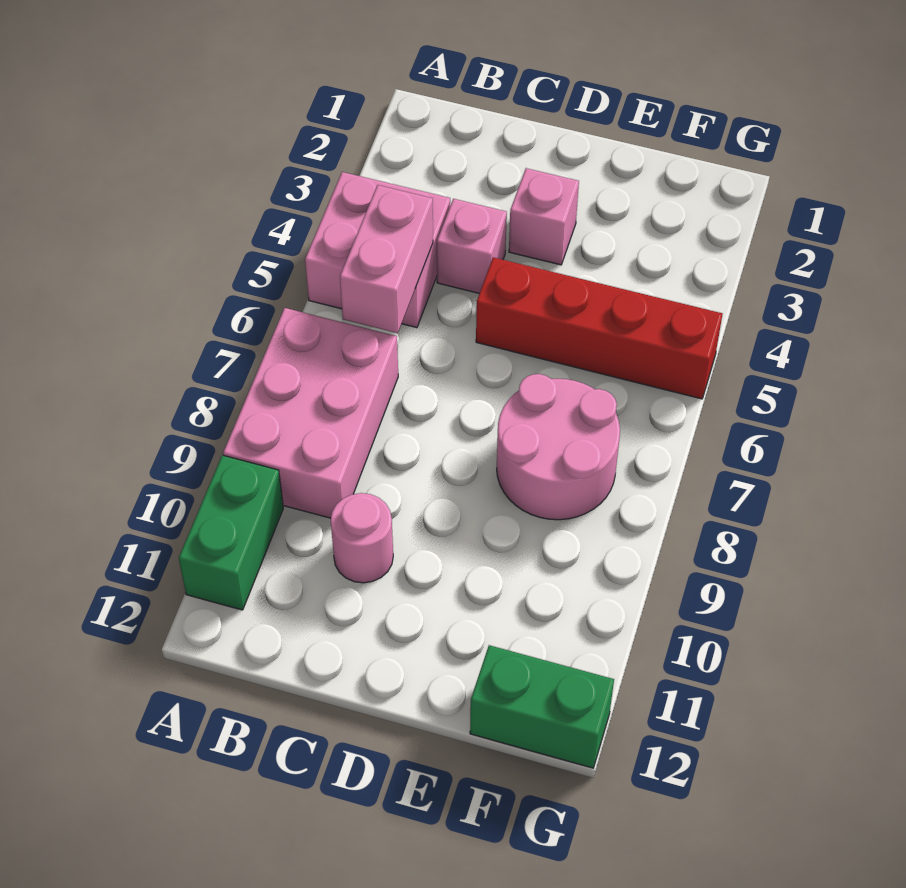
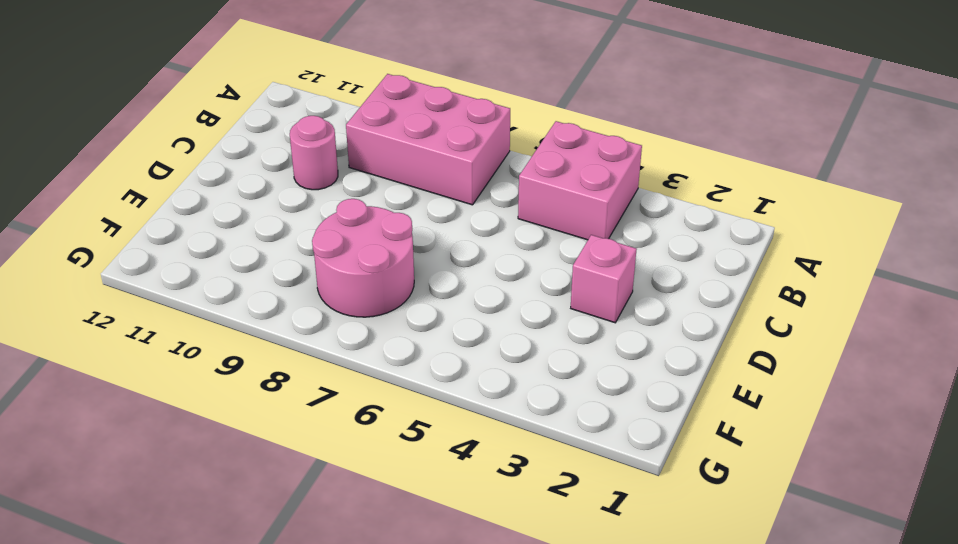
none -> green 1x2 brick [179,455,283,610]
none -> pink 1x1 brick [437,199,507,293]

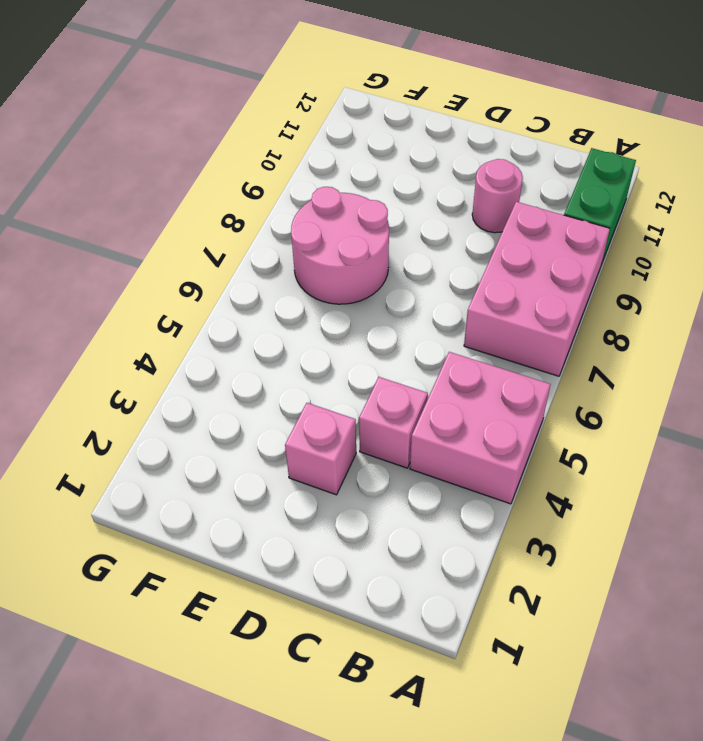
none -> red 1x4 brick [476,257,722,399]
none -> green 1x2 brick [470,645,614,768]

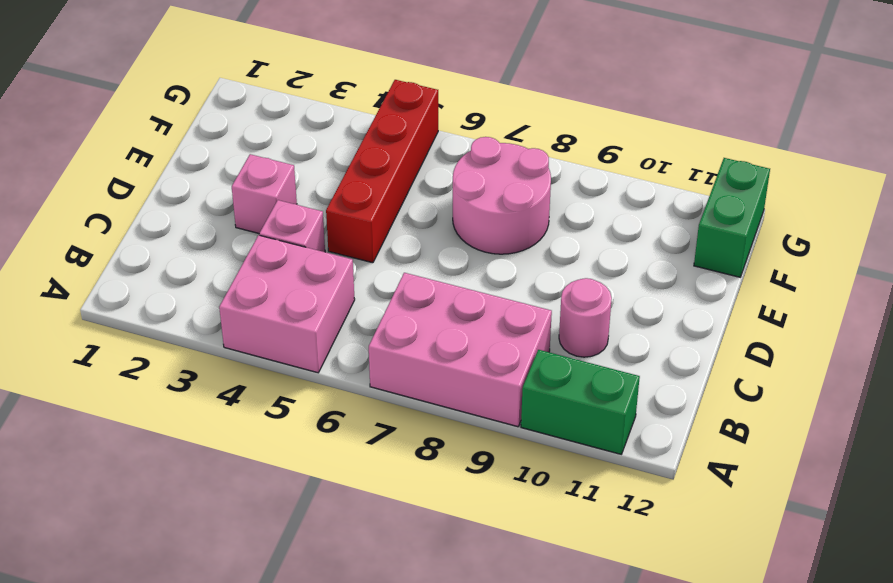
none -> pink 1x2 brick [340,185,433,333]

